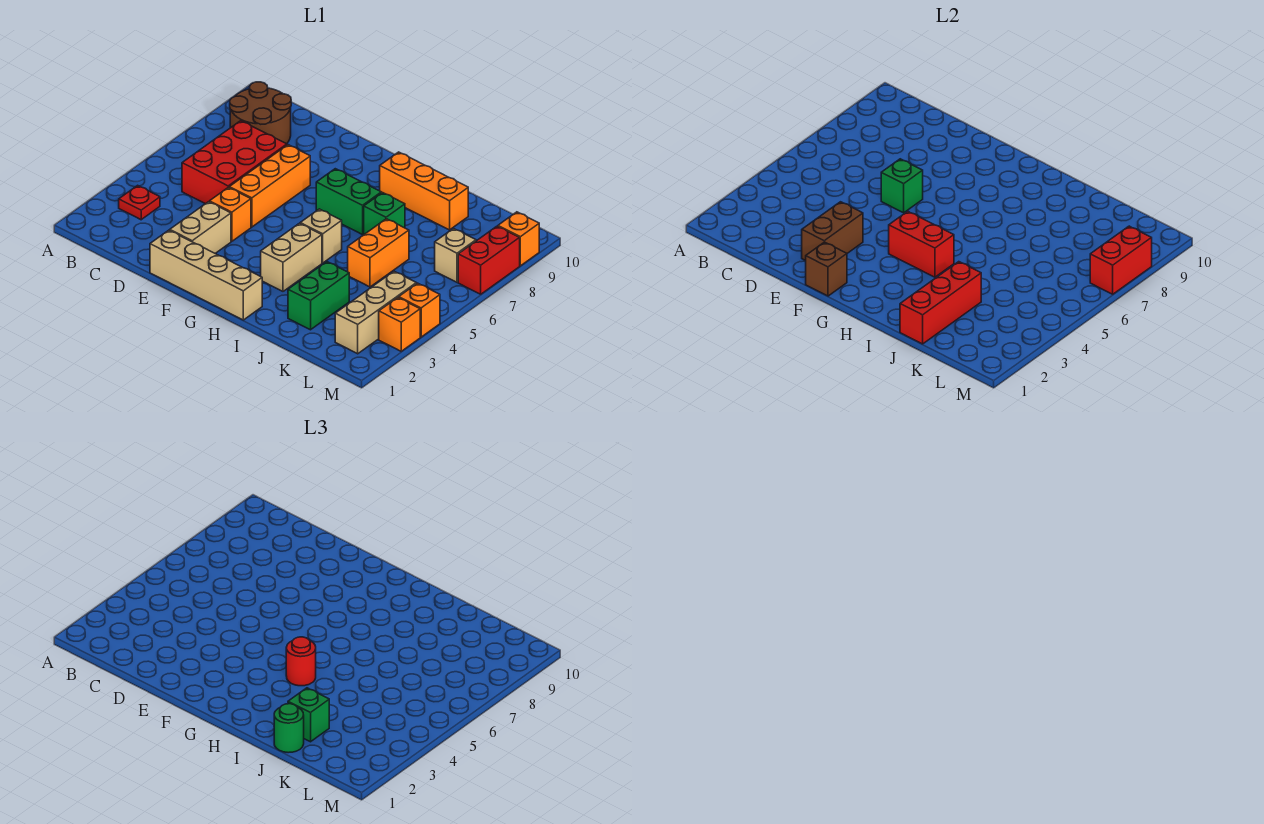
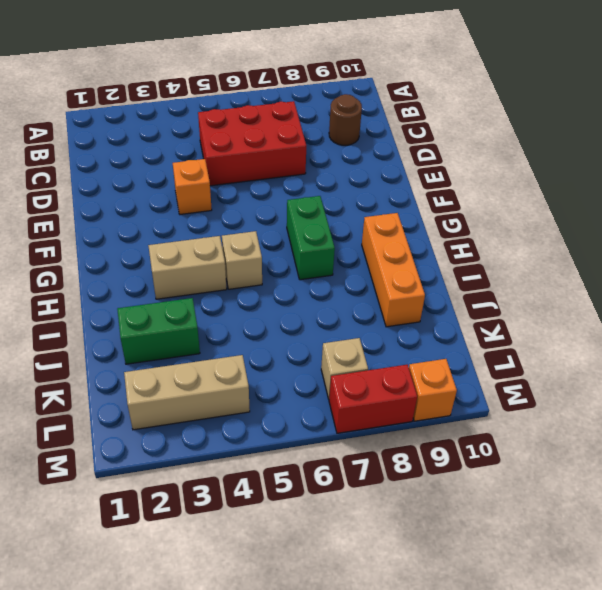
brown 1x1 round brick [329,94,362,145] -> brown 2x2 round brick [230,82,291,144]
none -> red 1x1 plate [119,185,160,220]
none -> tan 1x4 brick [150,230,262,320]
none -> tan 1x2 brick [170,202,231,253]

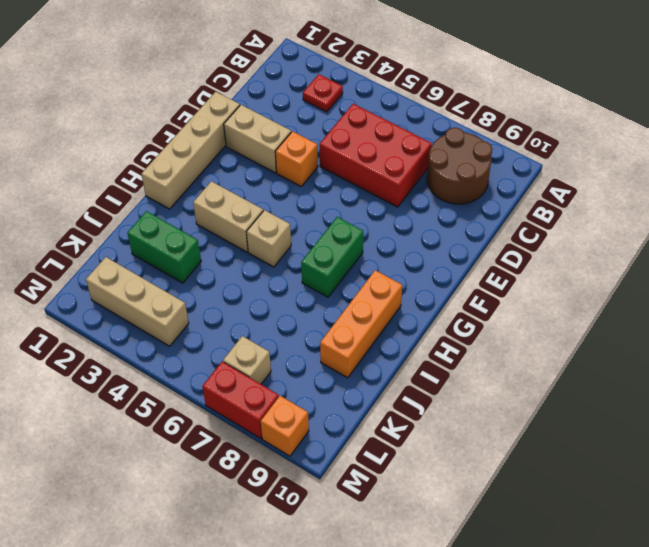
none -> orange 1x3 brick [229,145,310,227]
none -> green 1x1 brick [364,193,405,234]
none -> orange 1x2 brick [348,219,409,287]

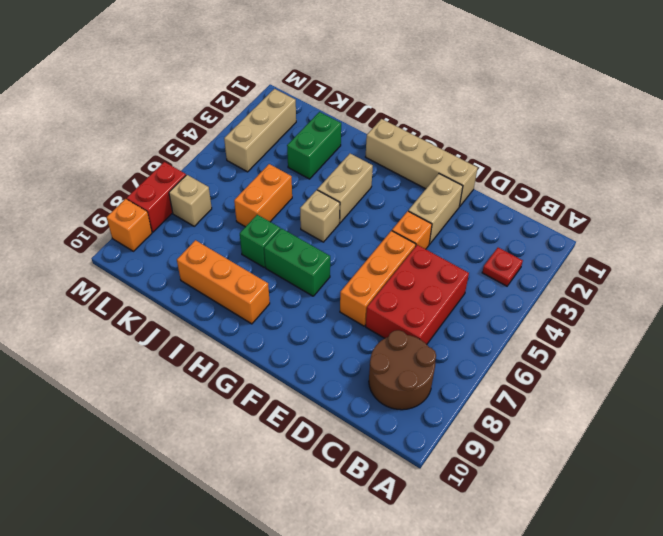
none -> orange 1x1 brick [379,298,420,351]
none -> orange 1x1 brick [399,283,440,337]
none -> brown 1x2 brick [802,202,863,261]

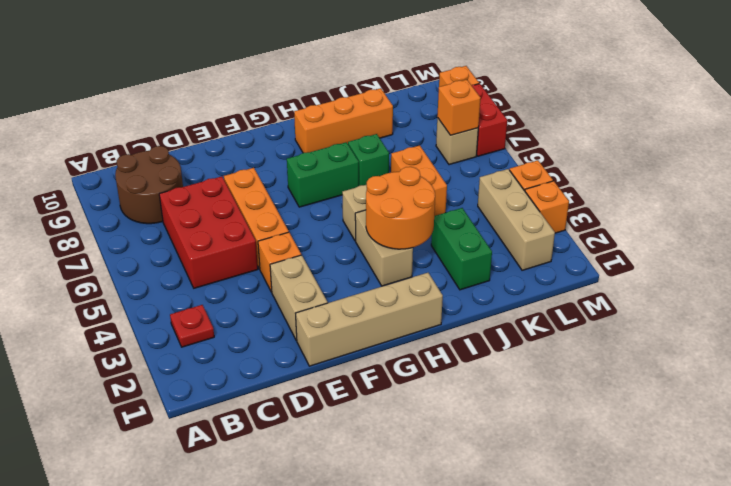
orange 2x2 round brick [366,167,435,249] -> red 1x2 brick [889,211,954,277]
orange 1x1 brick [437,80,481,135] -> none
none -> brown 1x2 brick [802,202,863,261]
none -> green 1x1 brick [881,159,923,213]
none -> brown 1x1 brick [806,242,847,296]

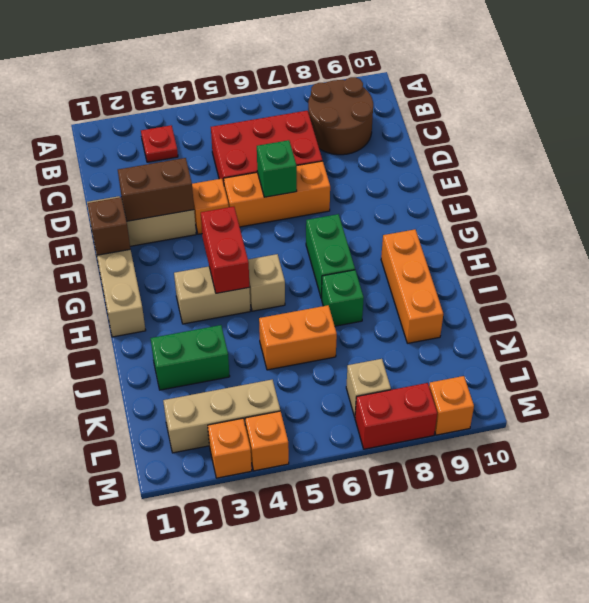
none -> red 1x3 brick [900,262,981,344]
none -> red 1x2 brick [1090,226,1152,294]
none -> red 1x1 round brick [286,637,316,686]

